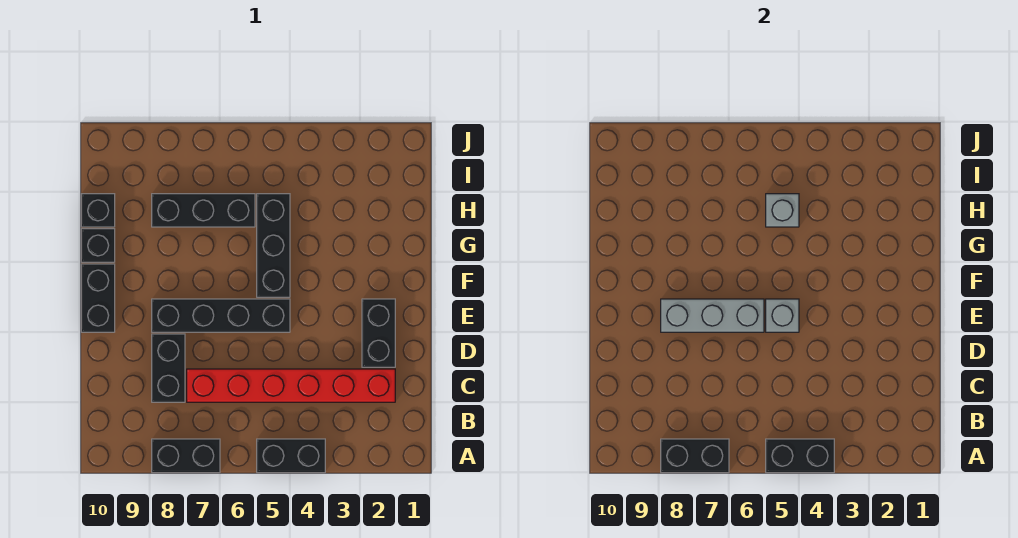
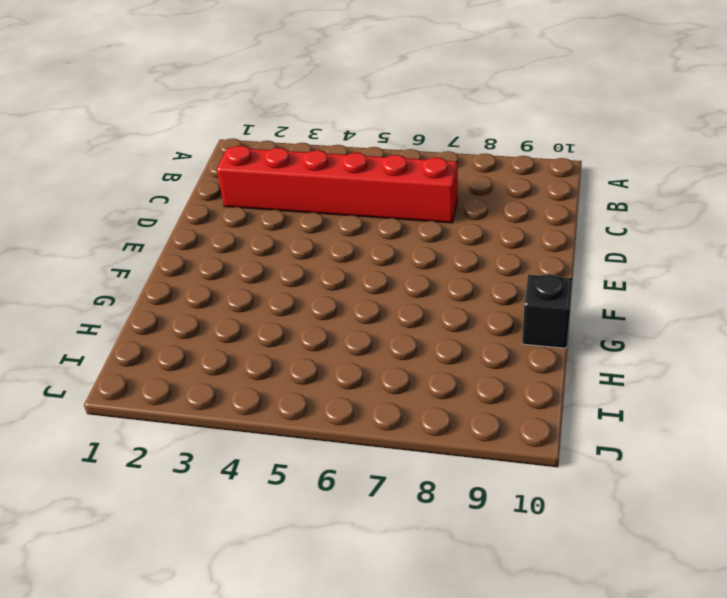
none -> black 1x2 brick [257,439,325,473]
none -> black 1x2 brick [152,439,220,473]
none -> black 1x2 brick [152,334,185,402]

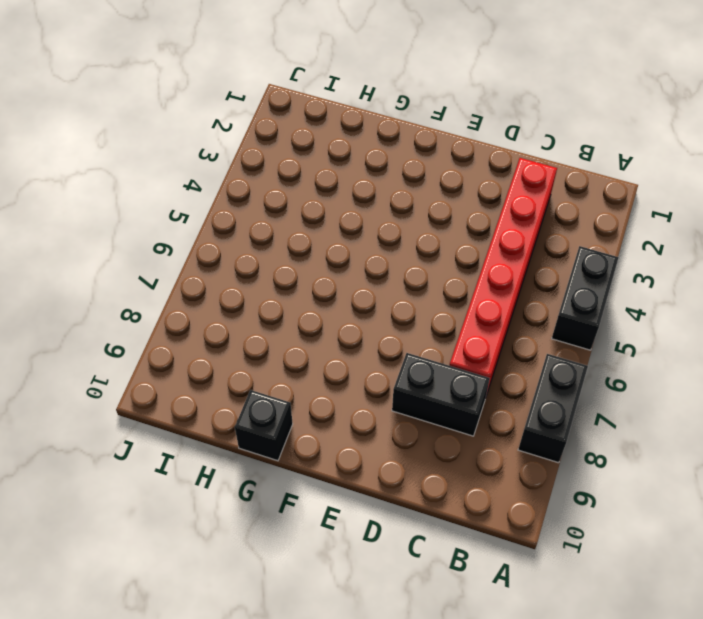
none -> black 1x2 brick [362,299,395,367]
none -> black 1x4 brick [152,299,290,332]
none -> black 1x2 brick [81,264,115,332]

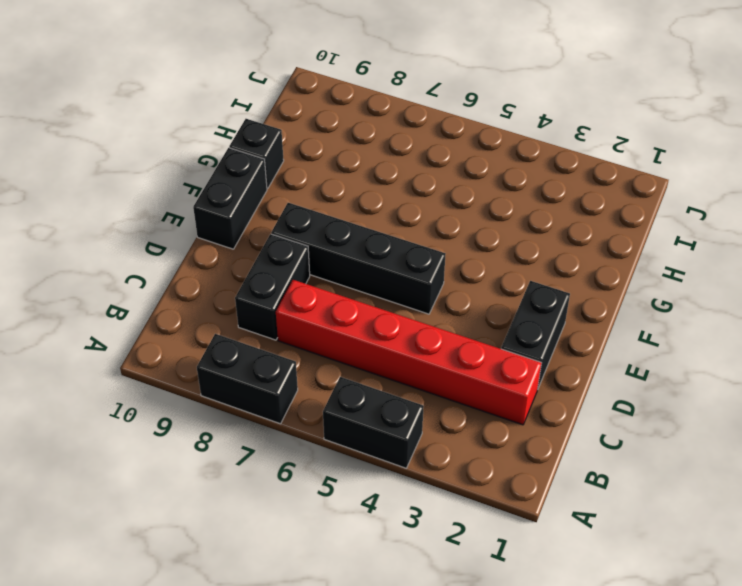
none -> black 1x3 brick [257,194,290,297]
none -> black 1x3 brick [152,194,255,227]
none -> black 1x1 brick [81,194,115,227]

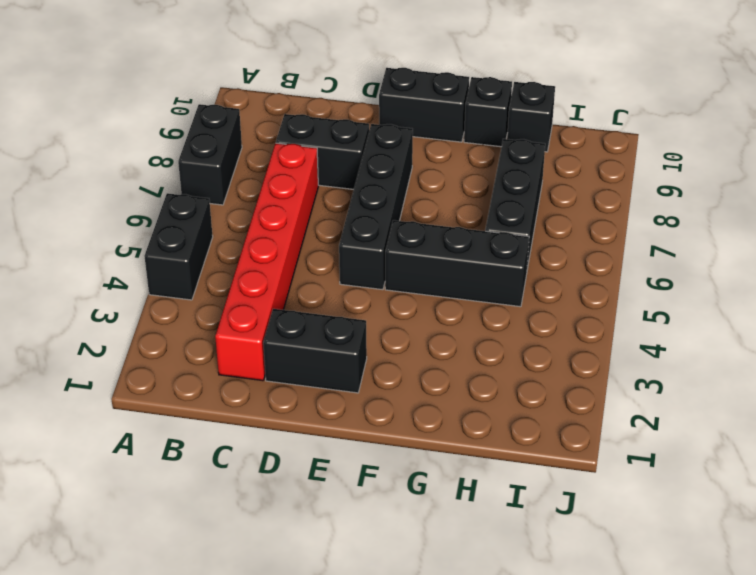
none -> black 1x2 brick [766,439,834,473]
none -> black 1x2 brick [661,439,729,473]
none -> grey 1x1 brick [766,299,799,332]

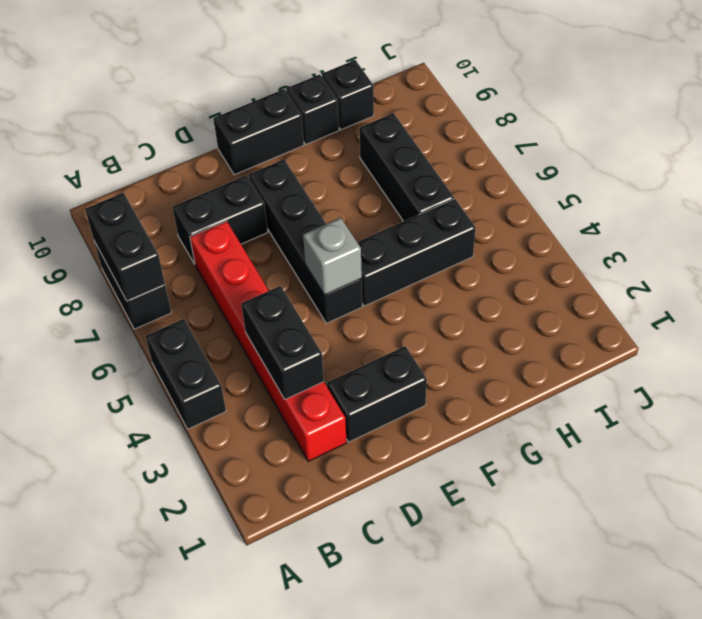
black 1x2 brick [241,286,324,399] -> black 1x2 brick moved to [766,439,834,473]
none -> grey 1x3 brick [661,299,764,332]
none -> grey 1x1 brick [766,194,799,227]

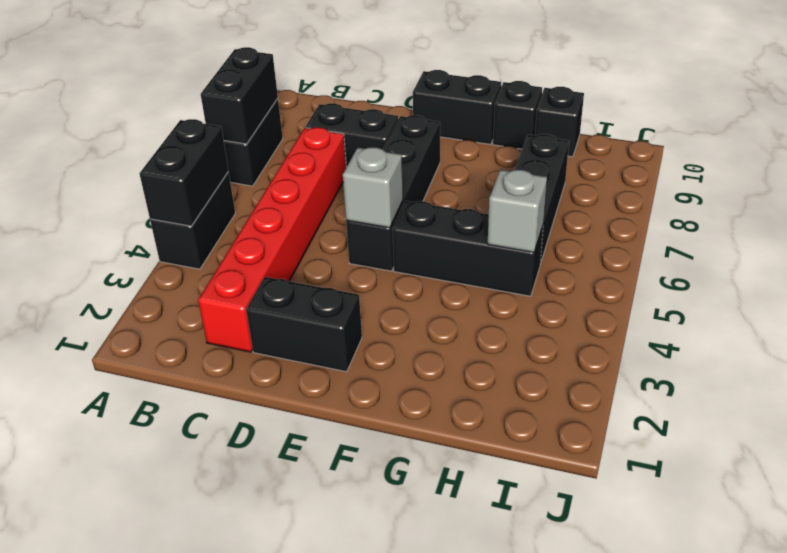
none -> grey 1x3 brick [661,299,764,332]

